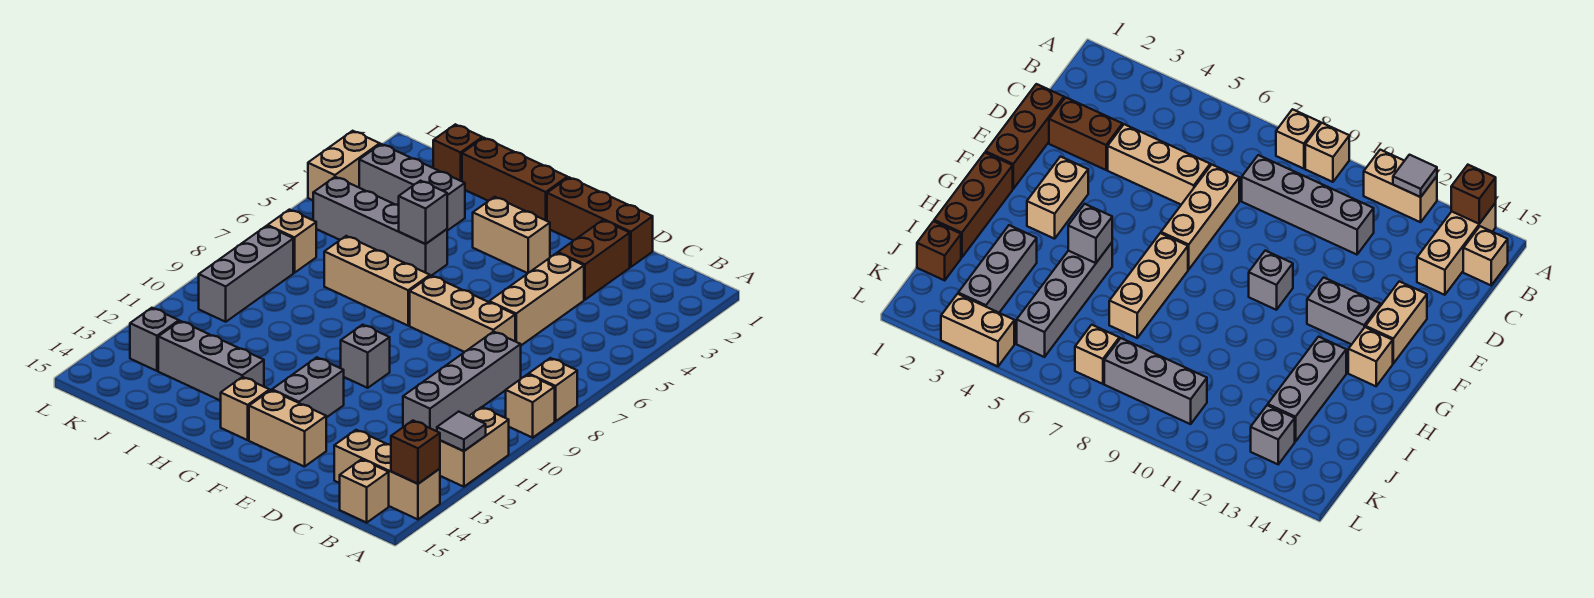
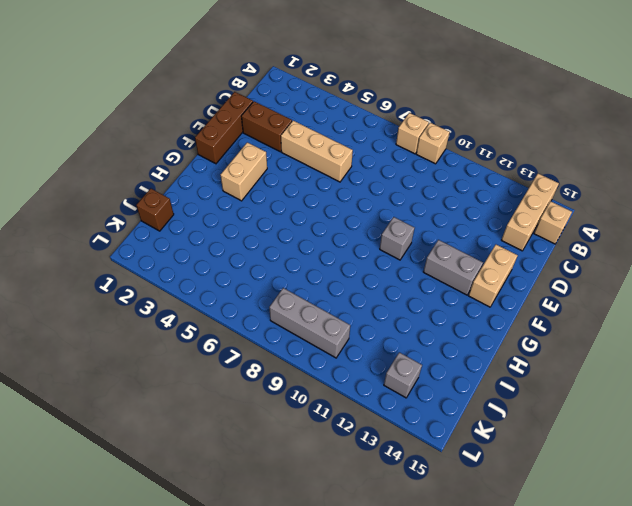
none -> tan 1x2 brick [440,407,509,487]
none -> grey 1x4 brick [403,332,521,431]
none -> tan 1x3 brick [410,276,515,352]

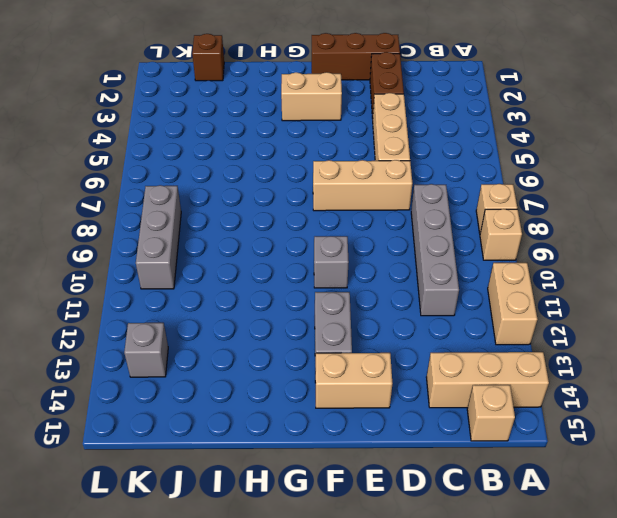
none -> brown 1x3 brick [462,138,568,221]
none -> tan 1x3 brick [324,236,430,325]
none -> tan 1x1 brick [221,377,270,440]

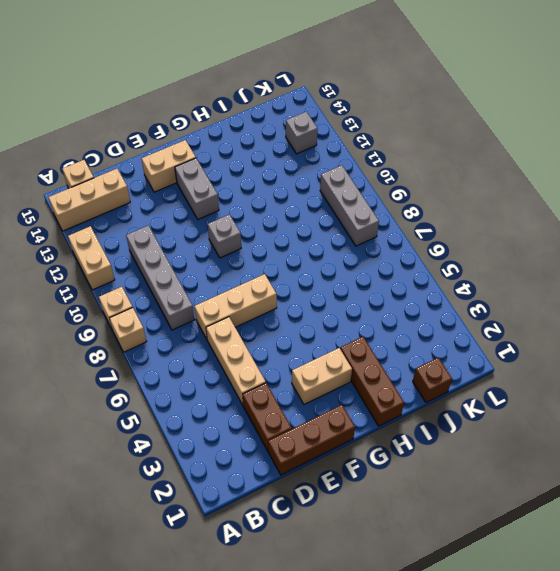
brown 1x3 brick [340,337,404,426] -> brown 1x3 brick turned to [462,138,568,221]
none -> tan 1x3 brick [324,236,430,325]
none -> tan 1x1 brick [221,377,270,440]
none -> grey 1x4 brick [313,177,447,276]

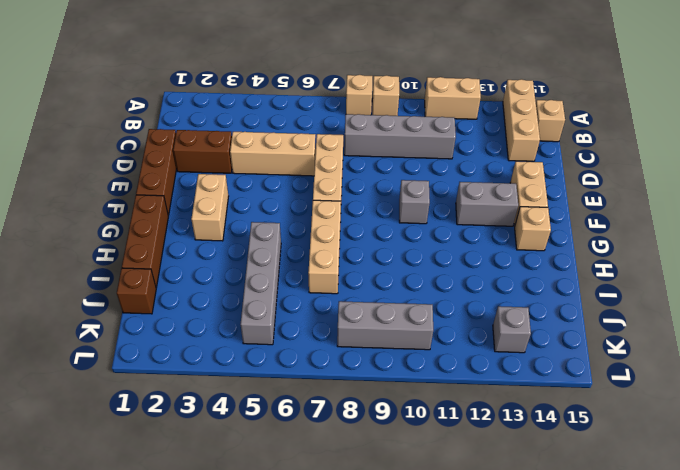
none -> grey 1x3 brick [158,321,264,401]
none -> grey 1x3 brick [359,144,465,231]
none -> tan 1x1 brick [268,210,316,273]

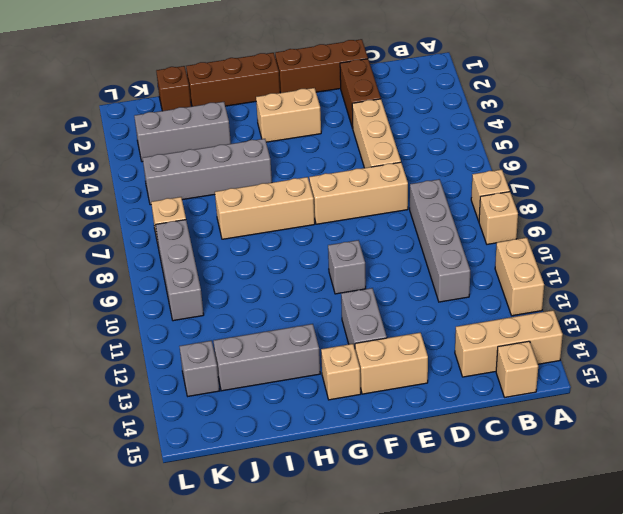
none -> tan 1x2 brick [308,131,380,200]
none -> grey 1x1 tile [437,412,486,451]
none -> brown 1x1 brick [391,421,440,484]

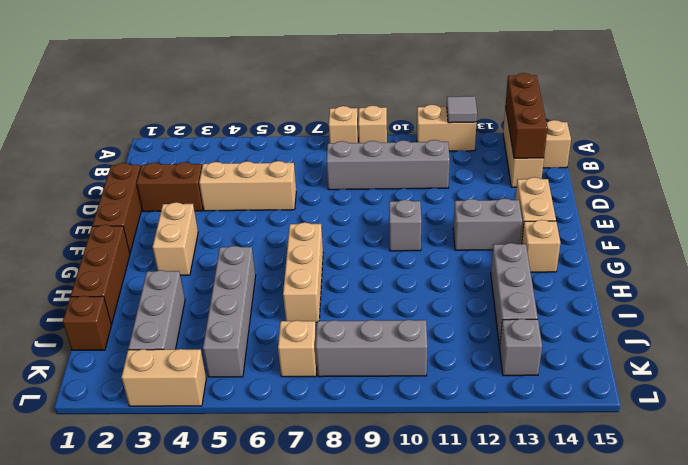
brown 1x3 brick [506,73,547,158] -> brown 1x1 brick [391,421,440,484]
none -> tan 1x3 brick [410,276,515,352]
none -> grey 1x1 brick [399,181,447,244]

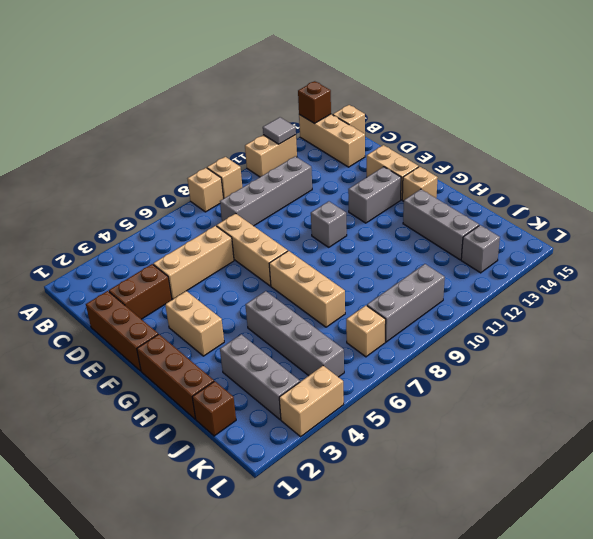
none -> grey 1x1 brick [399,181,447,244]

